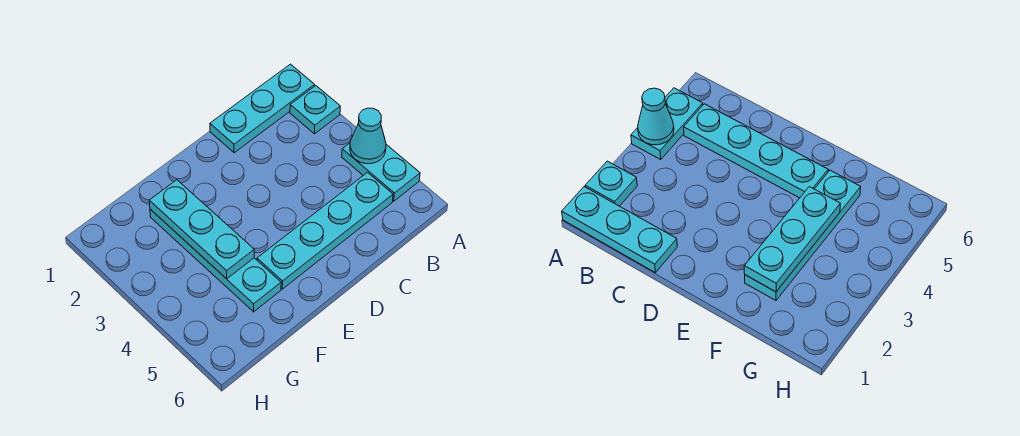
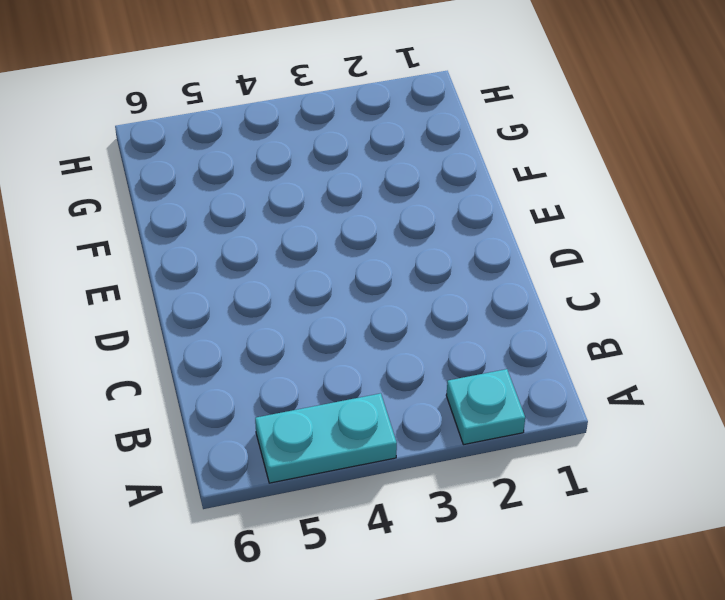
none -> cyan 1x3 plate [210,64,315,153]
none -> cyan 1x4 plate [257,173,393,289]

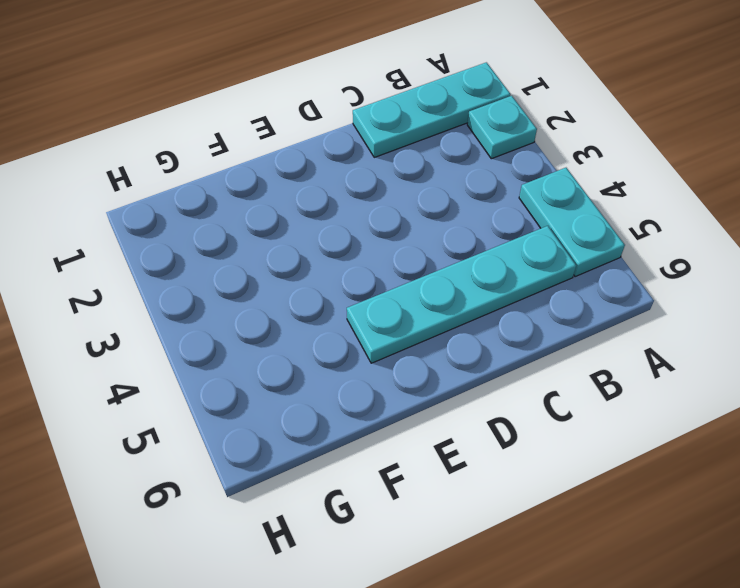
none -> cyan 1x4 plate [150,209,281,312]
none -> cyan 1x1 cone [350,108,386,164]

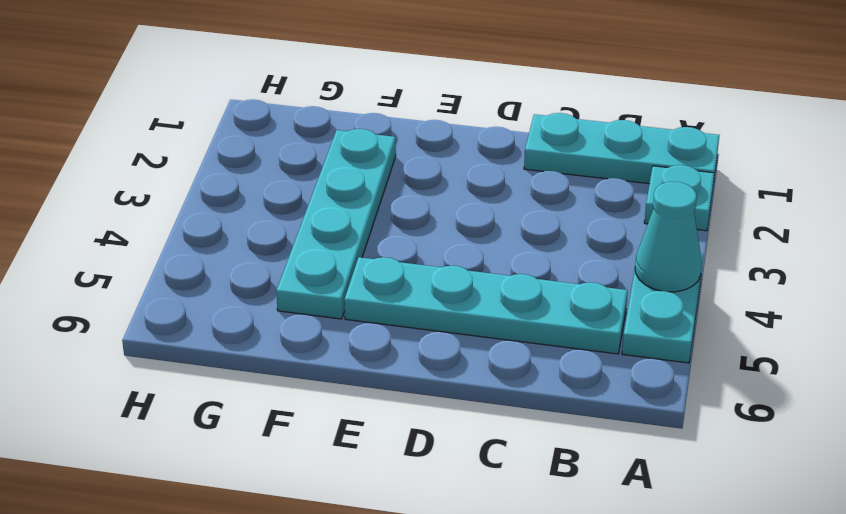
none -> cyan 1x3 plate [149,180,254,279]

